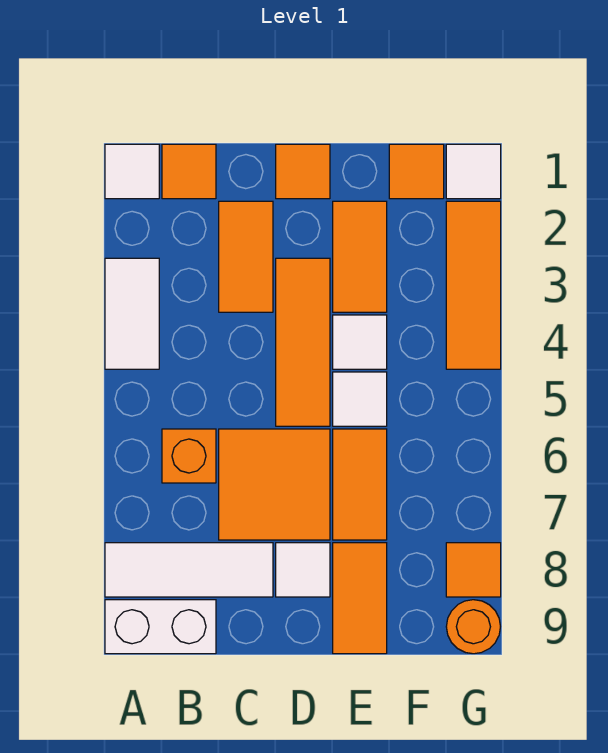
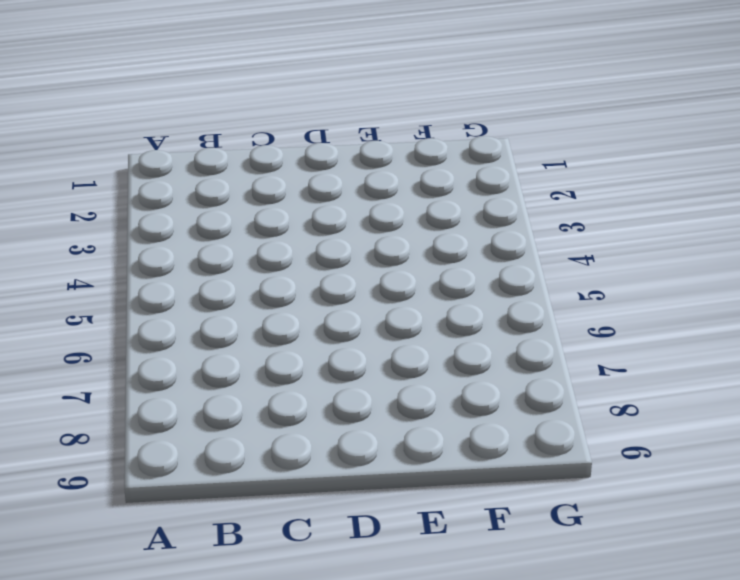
none -> white 1x1 tile [105,144,159,199]
none -> white 1x2 tile [105,258,159,369]
none -> white 1x3 tile [105,543,273,597]

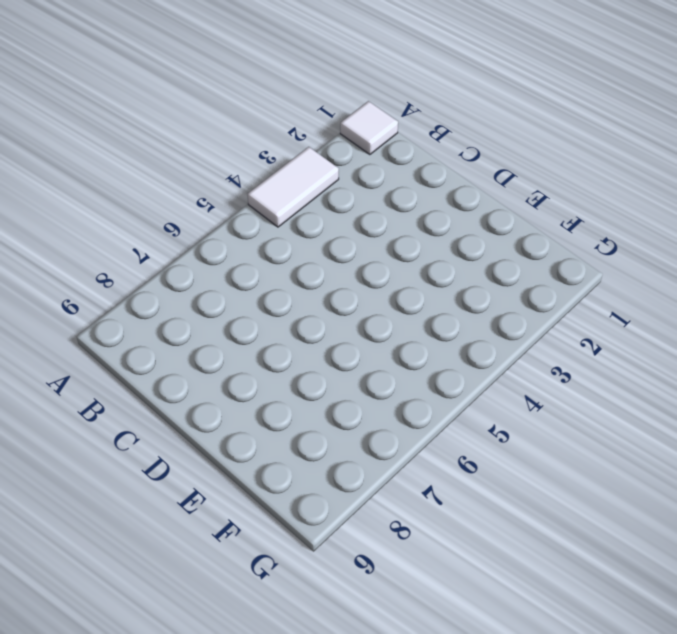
none -> white 1x3 tile [105,543,273,597]
none -> white 1x2 brick [105,600,216,654]
none -> orange 1x1 tile [162,144,216,199]

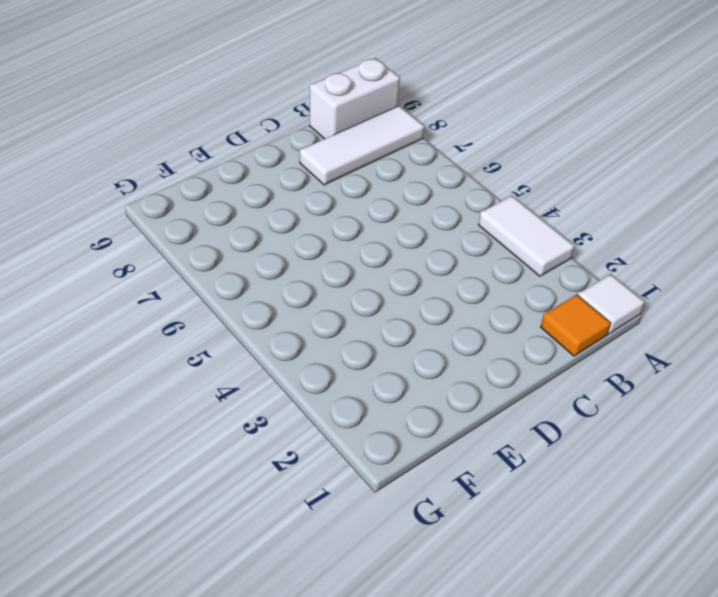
none -> orange 1x1 brick [162,429,216,483]
none -> orange 1x2 tile [219,201,273,312]
none -> orange 2x2 tile [219,429,330,540]

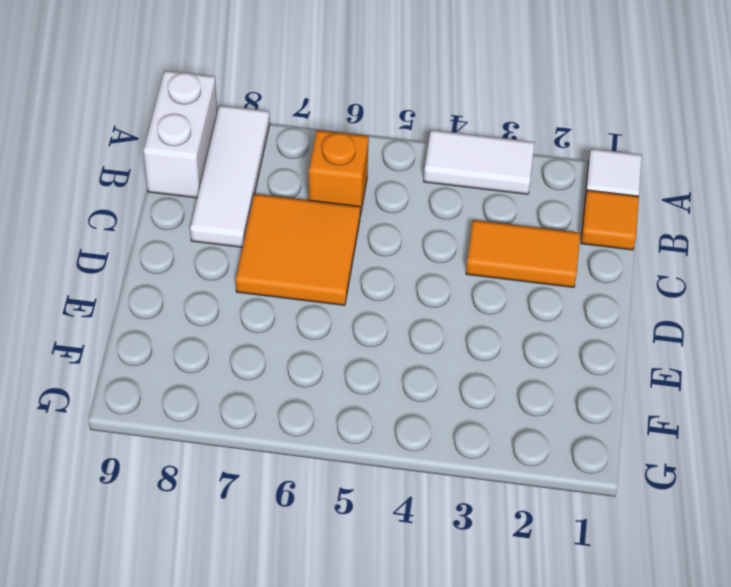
none -> orange 1x1 tile [276,144,330,199]
none -> orange 1x3 tile [276,258,330,426]
none -> white 1x1 tile [276,543,330,597]

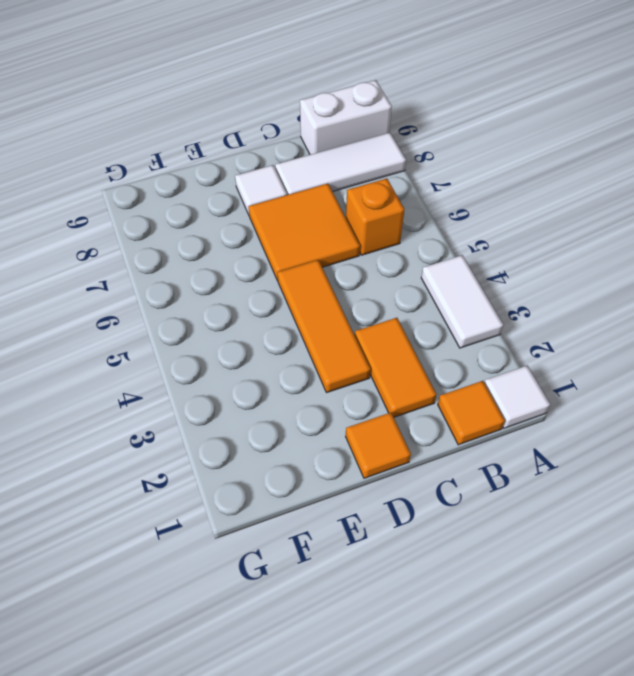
none -> orange 1x2 tile [333,201,387,312]
none -> white 1x1 tile [333,315,387,369]
none -> white 1x1 tile [333,372,387,426]

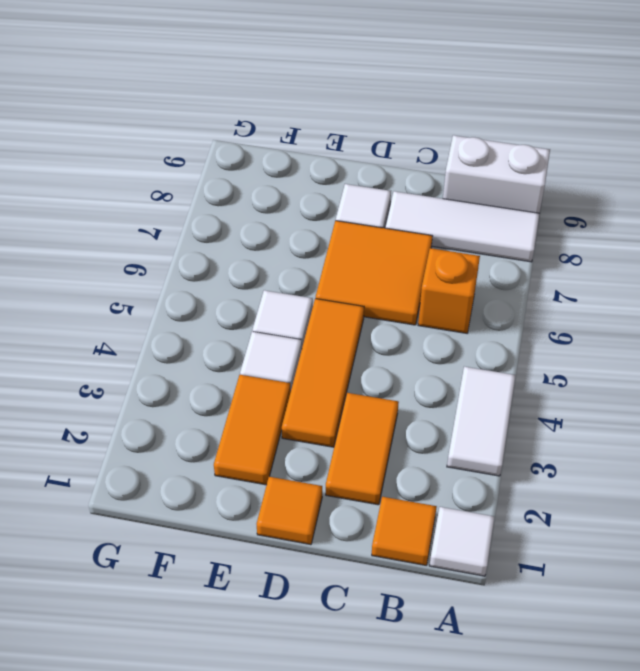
none -> orange 1x2 tile [333,429,387,540]
none -> orange 1x2 tile [333,543,387,654]
none -> orange 1x1 tile [389,144,444,199]

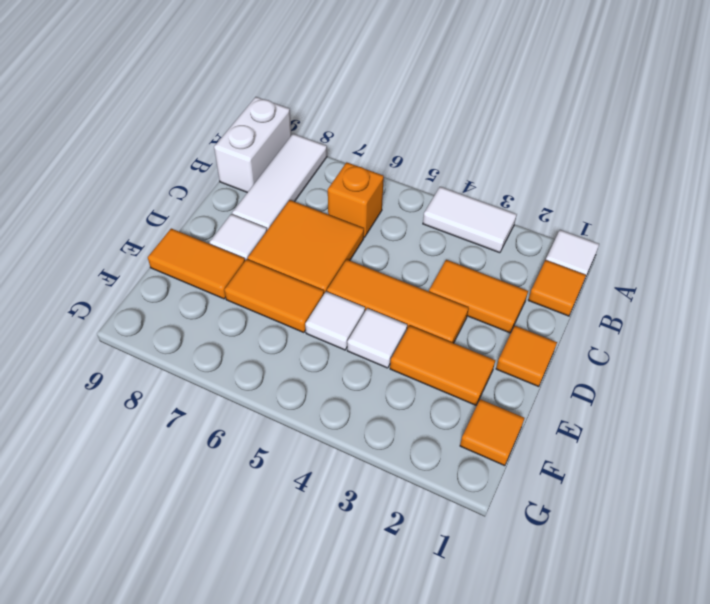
none -> white 1x1 tile [446,144,501,199]
none -> orange 1x3 tile [446,201,501,369]
none -> orange 1x1 tile [446,543,501,597]

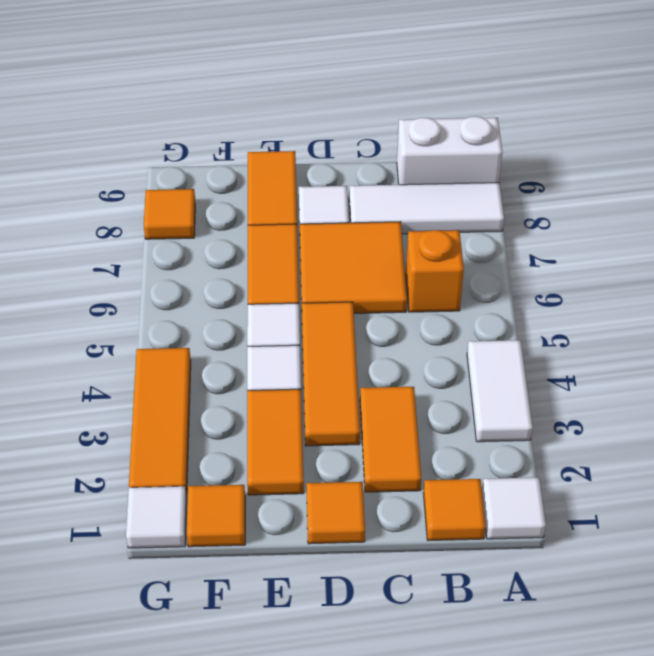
none -> orange 1x1 round brick [446,600,501,654]

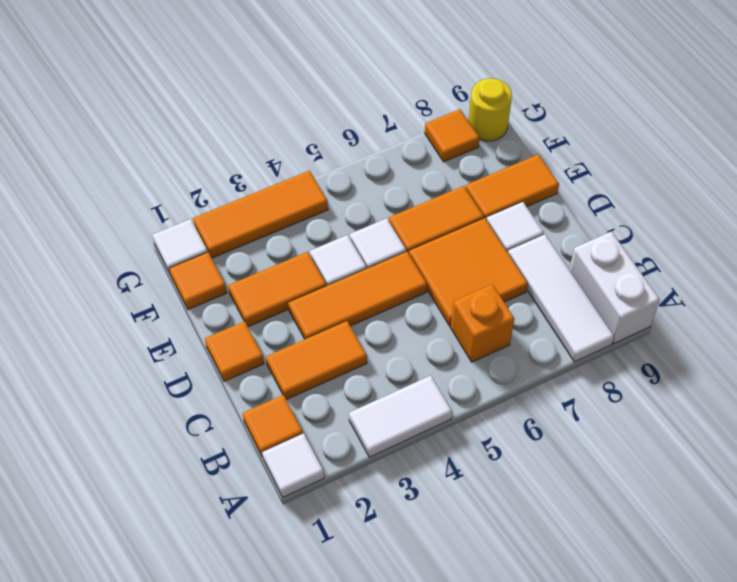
yellow 1x1 round brick [469,78,512,141] -> orange 1x1 round brick [446,600,501,654]

